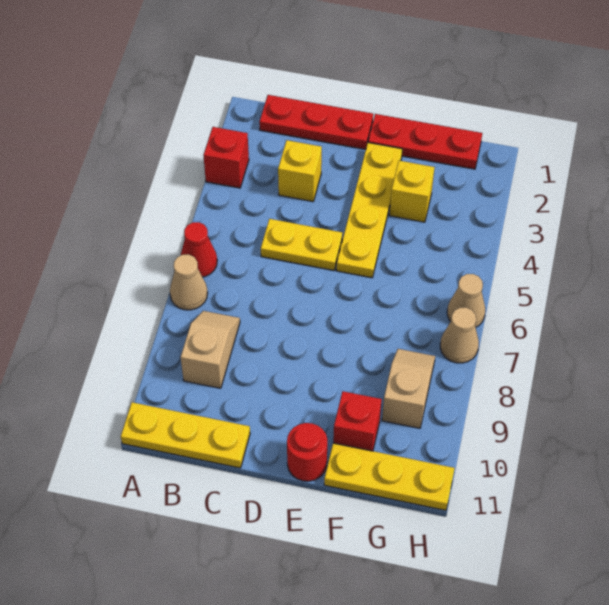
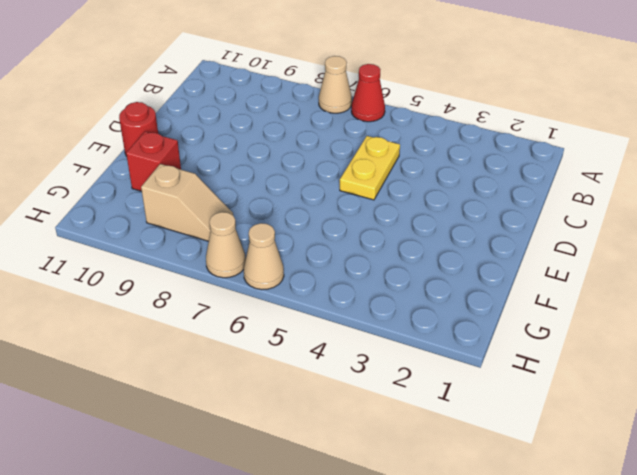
none -> red 1x1 brick [203,127,249,188]
none -> yellow 1x3 plate [121,402,250,468]
none -> red 1x3 plate [259,95,373,149]

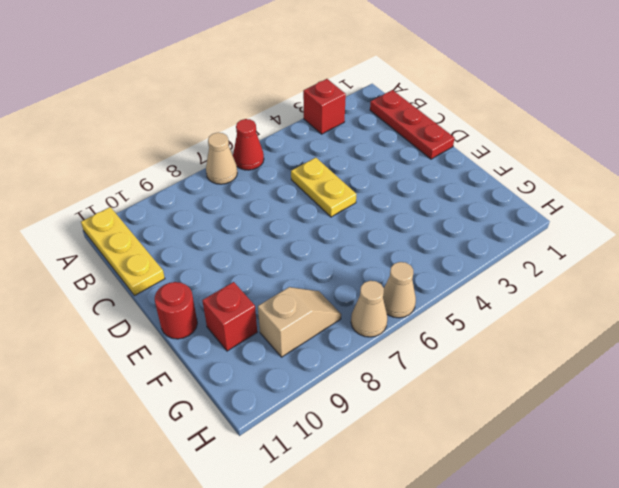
none -> tan 1x2 slope [181,311,240,388]
none -> yellow 1x1 brick [278,140,322,202]
none -> red 1x3 plate [368,114,482,169]

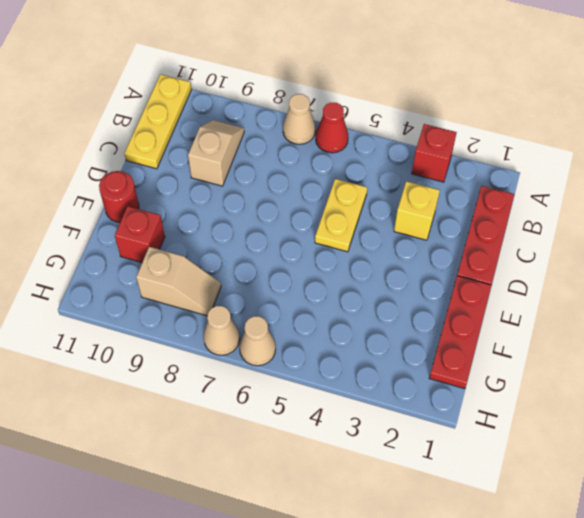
tan 1x2 slope [188,120,244,186] -> tan 1x2 slope turned to [181,311,240,388]
none -> yellow 1x4 plate [336,143,402,278]
none -> yellow 1x1 brick [389,161,435,222]
none -> yellow 1x3 plate [324,443,455,510]

